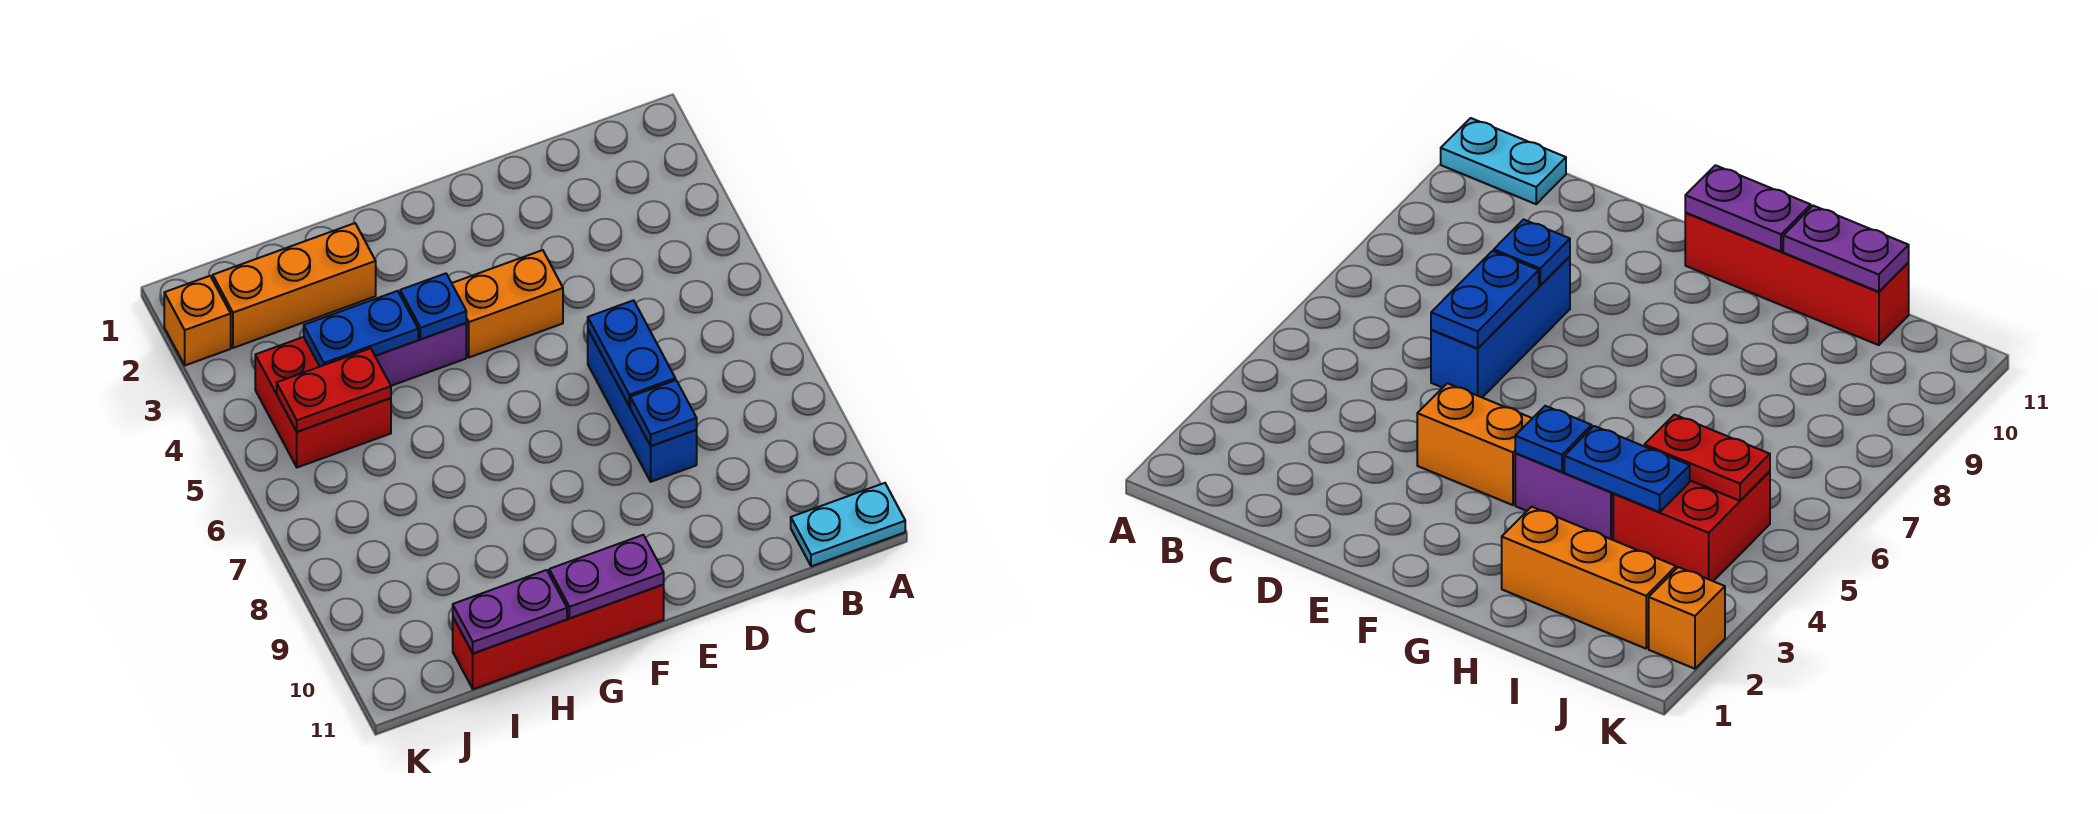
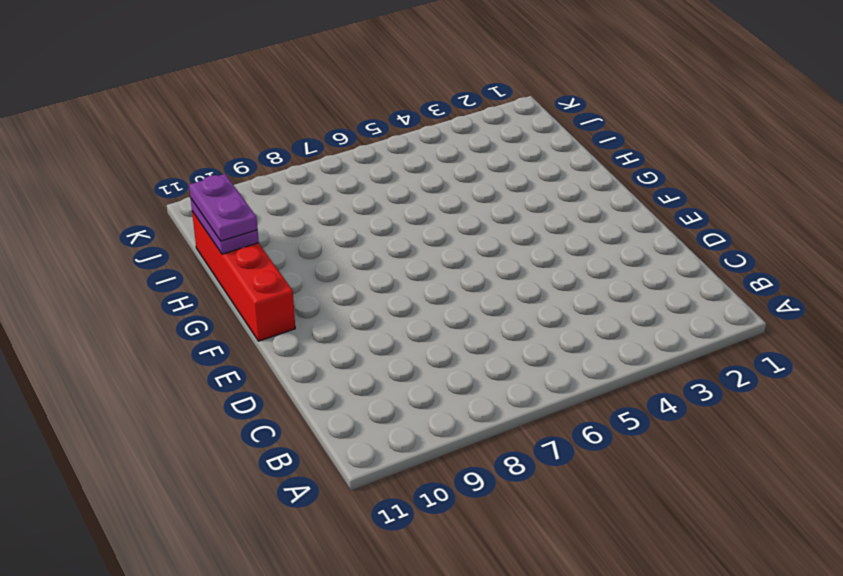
purple 1x2 plate [189,174,258,241] -> purple 1x2 plate moved to [549,535,664,618]
none -> cyan 1x2 plate [791,483,905,566]
none -> blue 1x3 brick [588,330,697,482]
none -> orange 1x2 brick [452,250,563,357]

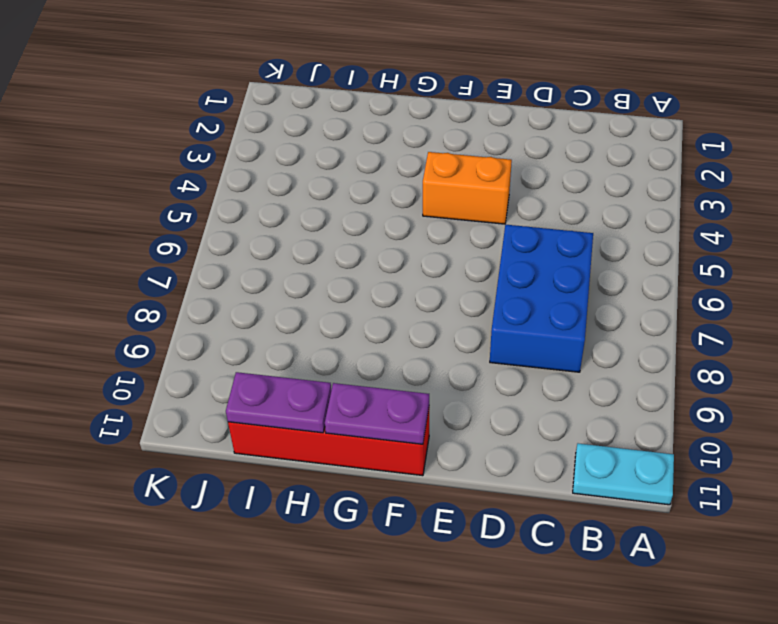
blue 2x3 brick [490,225,593,372] -> blue 1x3 brick [588,330,697,482]
none -> purple 1x2 brick [375,323,466,386]
none -> orange 1x3 brick [213,223,376,348]
none -> red 2x2 brick [255,337,391,468]

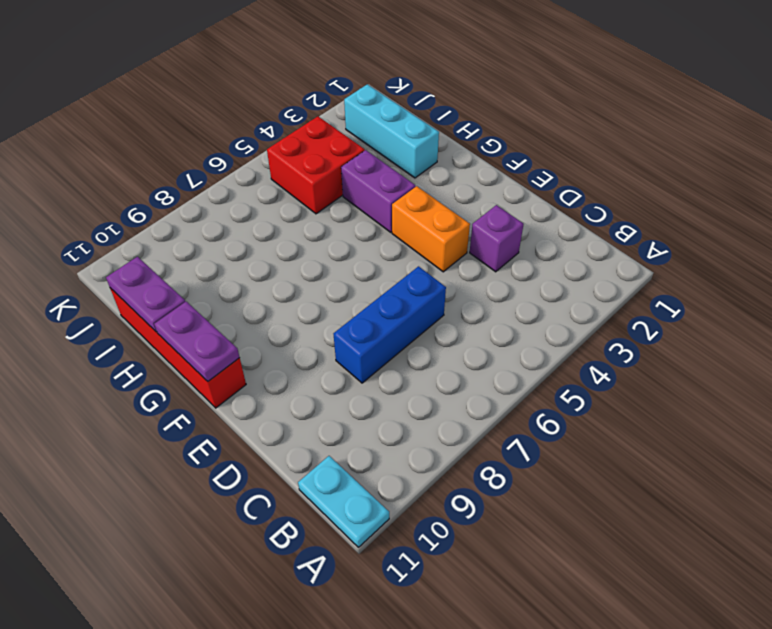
purple 1x1 brick [470,205,524,272] -> none
cyan 1x3 brick [344,84,439,178] -> orange 1x3 brick [213,223,376,348]
none -> orange 1x1 brick [164,276,231,365]
none -> blue 1x2 plate [588,300,675,406]
none -> blue 1x1 plate [630,380,697,446]

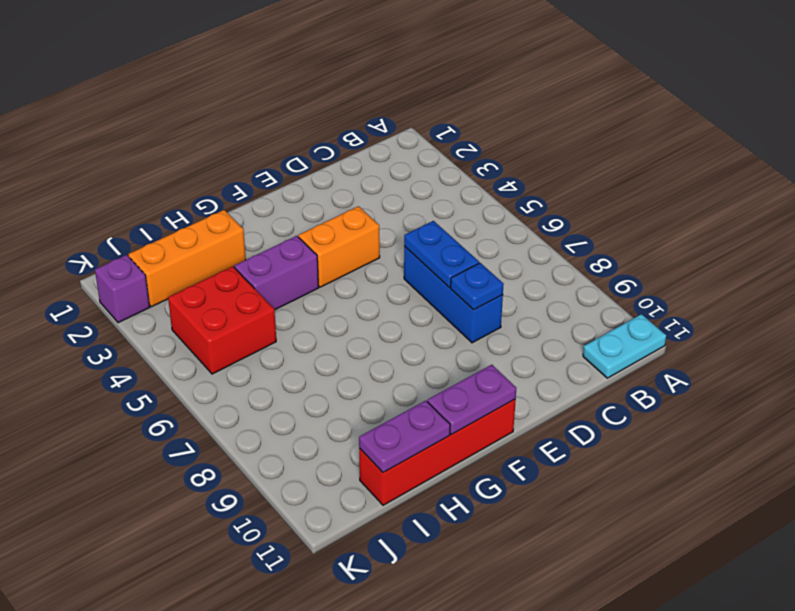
purple 1x1 brick [95,255,150,323] -> orange 1x1 brick [164,276,231,365]
none -> blue 1x1 plate [400,273,466,339]
none -> blue 1x2 plate [304,291,418,366]
none -> red 1x2 plate [277,348,391,432]

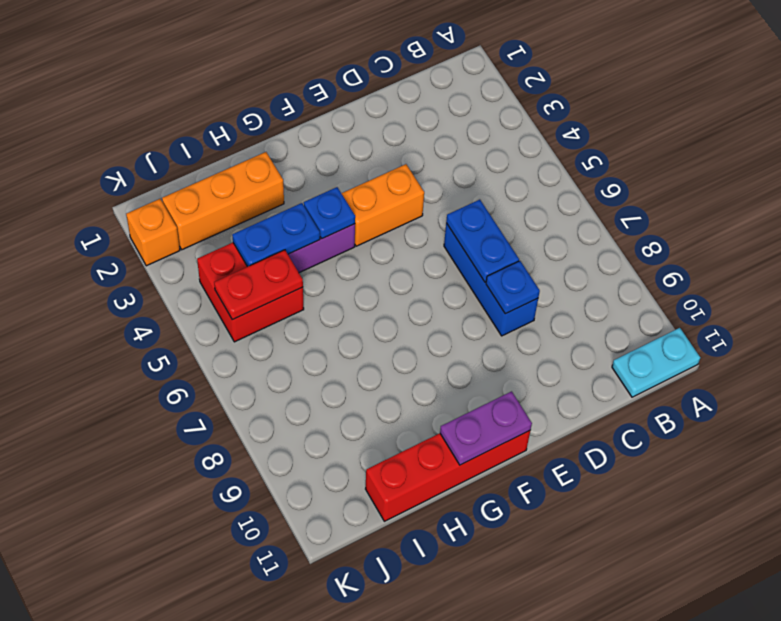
none -> purple 1x2 plate [453,570,567,654]

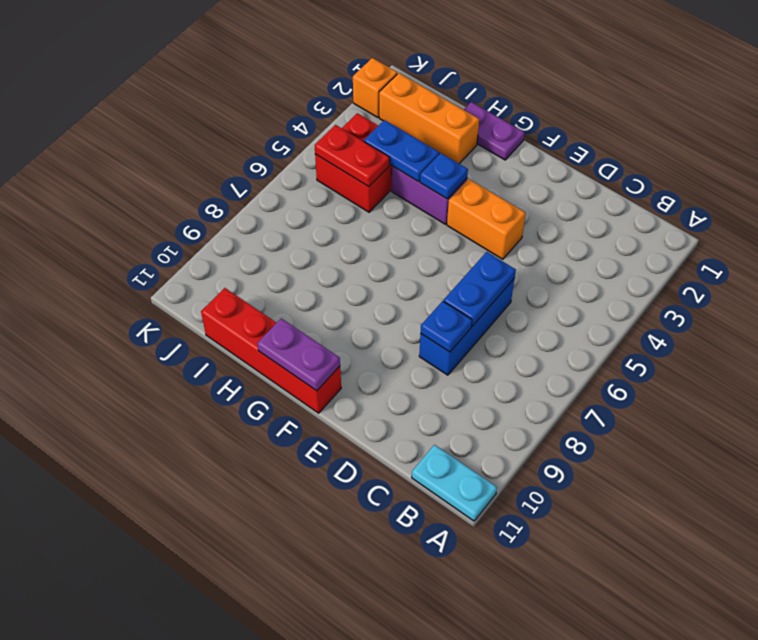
purple 1x2 plate [464,102,525,160] -> purple 1x2 plate moved to [453,570,567,654]

